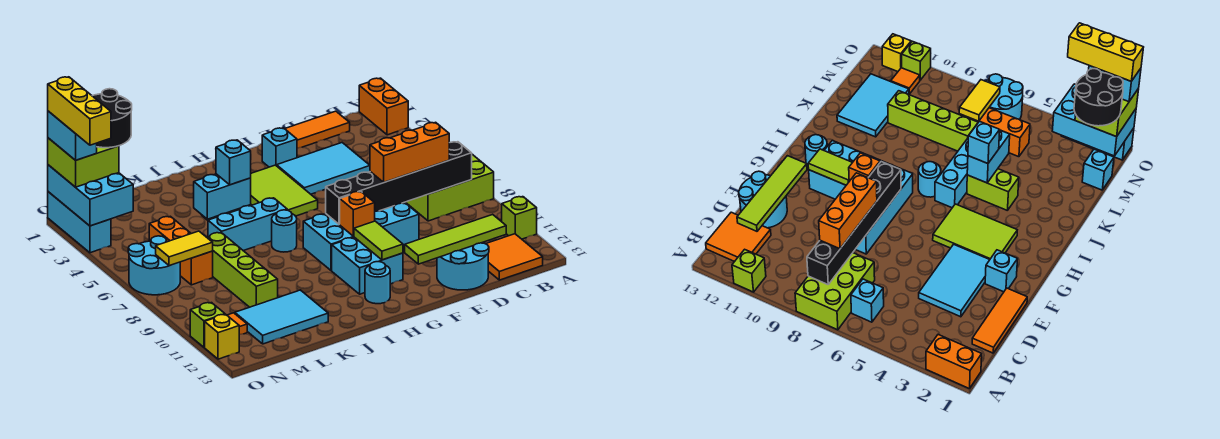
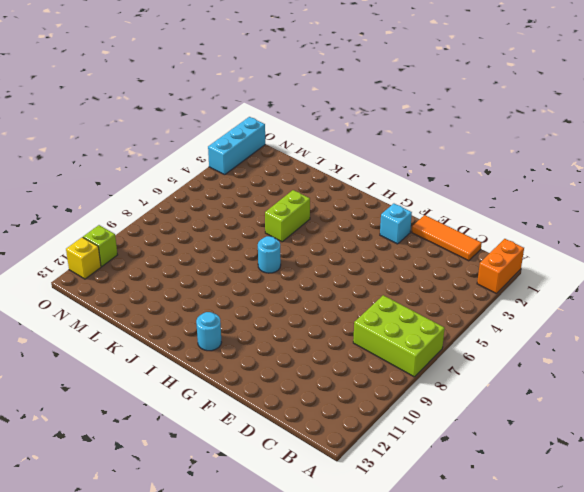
none -> lime 1x1 brick [502,197,537,239]
none -> cyan 1x1 brick [851,279,884,322]
none -> orange 2x2 tile [486,234,543,280]
none -> cyan 2x3 tile [277,143,370,194]

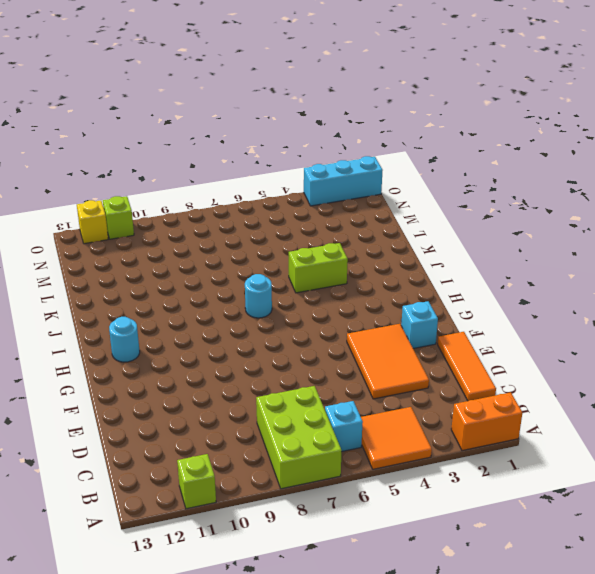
orange 2x2 tile [361,407,432,469] -> orange 2x2 tile moved to [486,234,543,280]
orange 2x3 tile [347,324,429,399] -> cyan 2x3 tile [277,143,370,194]
none -> cyan 2x2 round brick [437,242,489,290]
none -> cyan 2x4 brick [303,202,419,271]
none -> lime 2x3 tile [251,165,318,216]
none -> cyan 2x2 brick [332,237,403,294]

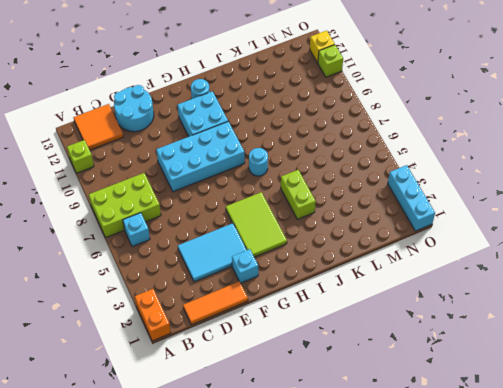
none -> cyan 1x3 brick [208,198,287,251]
none -> cyan 2x3 tile [235,290,328,344]
none -> lime 1x4 brick [207,233,278,307]
none -> cyan 1x1 brick [1082,149,1114,190]

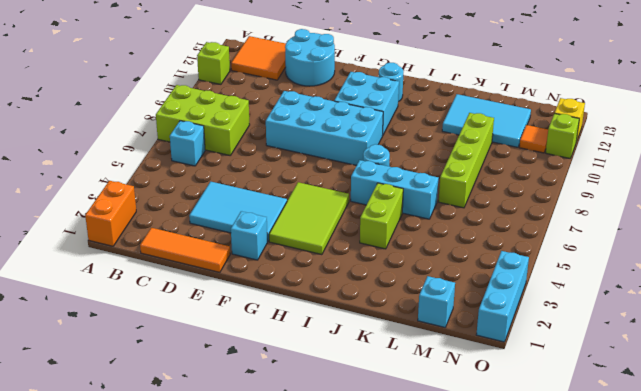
none -> orange 1x3 brick [149,216,213,285]
none -> cyan 2x2 round brick [128,236,180,295]
none -> black 1x6 brick [326,142,472,224]
none -> lime 1x4 tile [405,214,506,264]

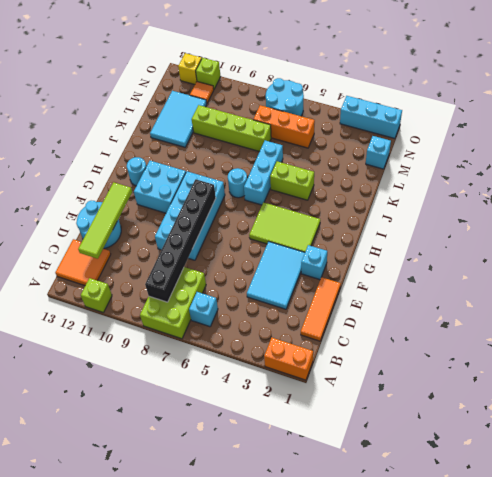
none -> orange 1x1 brick [340,191,375,236]
none -> lime 1x2 tile [354,221,403,260]
none -> cyan 1x2 brick [194,174,251,219]
none -> yellow 1x2 tile [156,231,213,266]

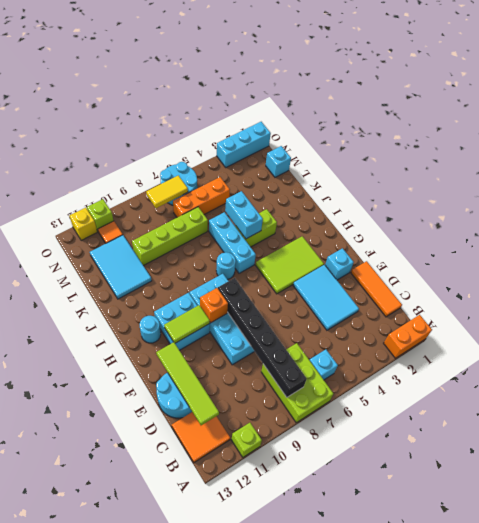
yellow 1x2 tile [146,176,188,208] -> yellow 1x2 tile turned to [156,231,213,266]
none -> cyan 2x3 brick [48,165,133,226]
none -> orange 1x3 brick [370,122,449,182]
none -> cyan 1x1 brick [216,140,251,185]
none -> lime 2x2 brick [48,138,119,187]

